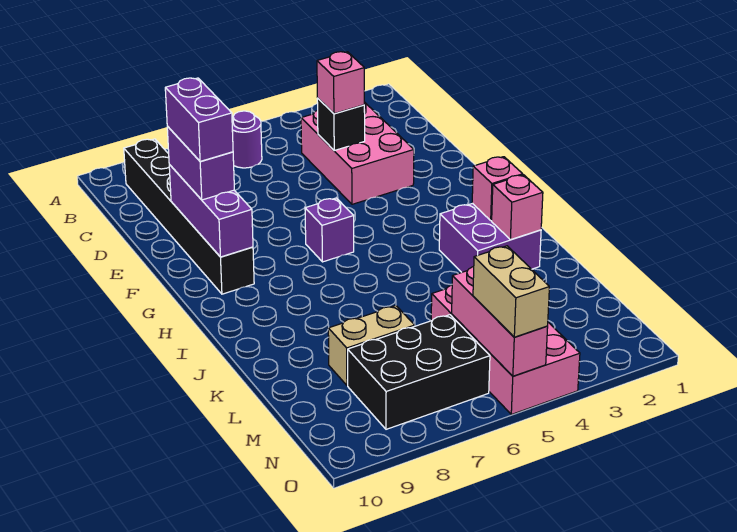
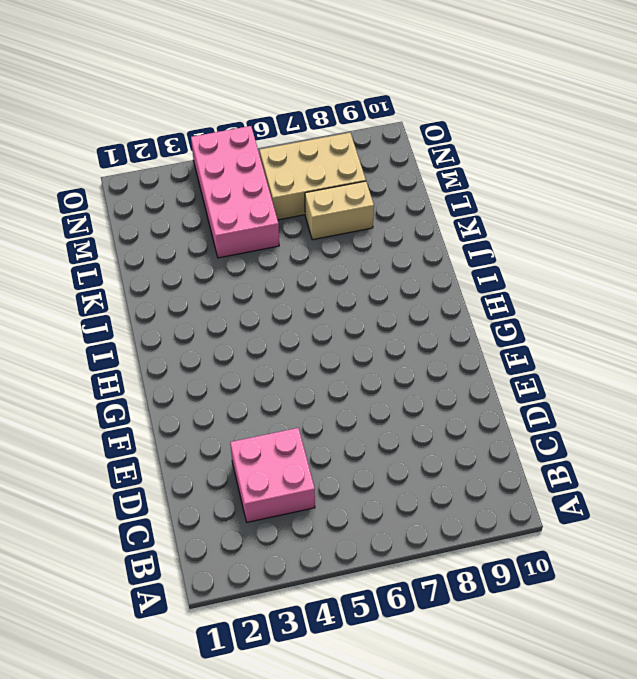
pink 2x2 brick [230,428,315,522] -> pink 2x3 brick [301,102,414,204]
tan 2x3 brick [260,133,366,220] -> black 2x3 brick [348,315,490,429]
none -> purple 1x1 round brick [232,111,262,168]
none -> black 1x6 brick [124,139,254,294]
none -> purple 1x1 brick [305,198,354,262]

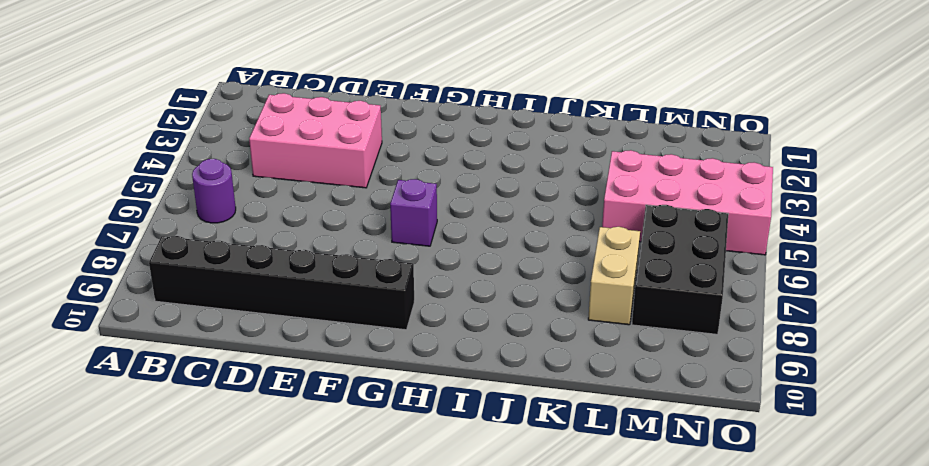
none -> purple 2x2 brick [439,203,541,272]
none -> black 1x1 brick [317,98,365,150]
none -> purple 1x3 brick [169,165,253,257]

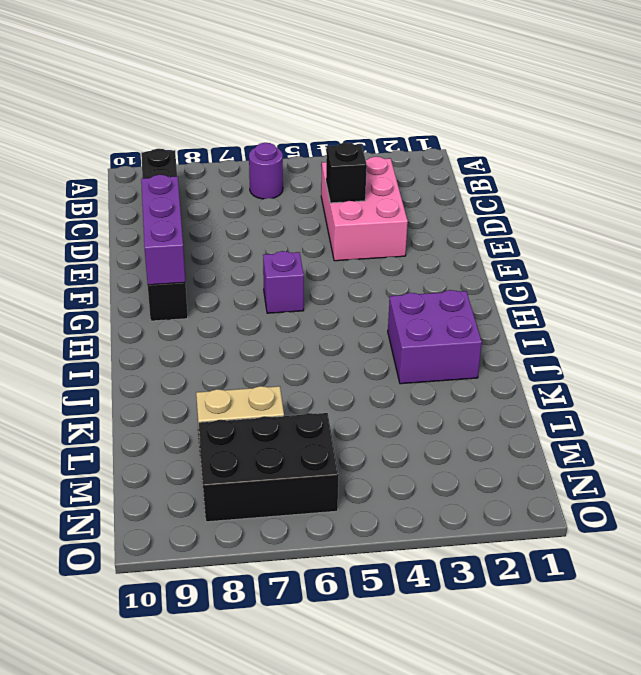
none -> pink 2x4 brick [431,285,580,414]
none -> pink 1x1 brick [472,157,523,221]
none -> pink 1x1 brick [492,175,543,240]

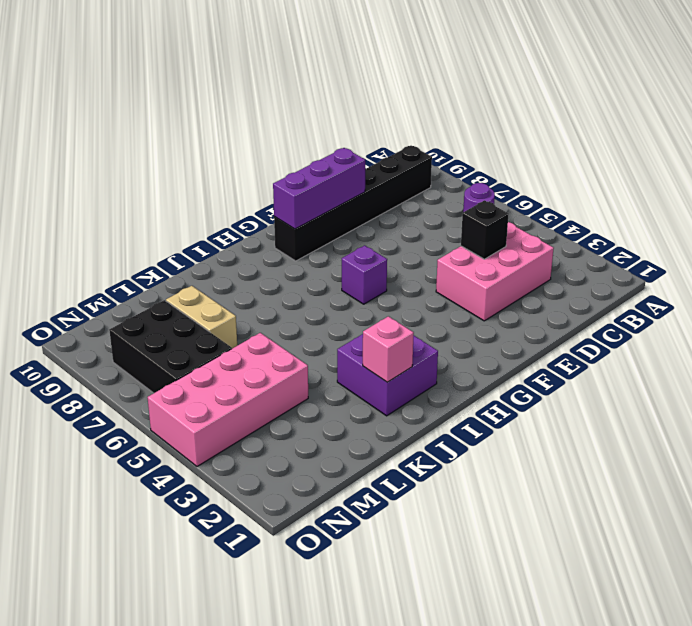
none -> pink 1x1 brick [472,157,523,221]
none -> pink 1x3 brick [452,267,548,376]
none -> pink 1x1 brick [317,52,364,114]

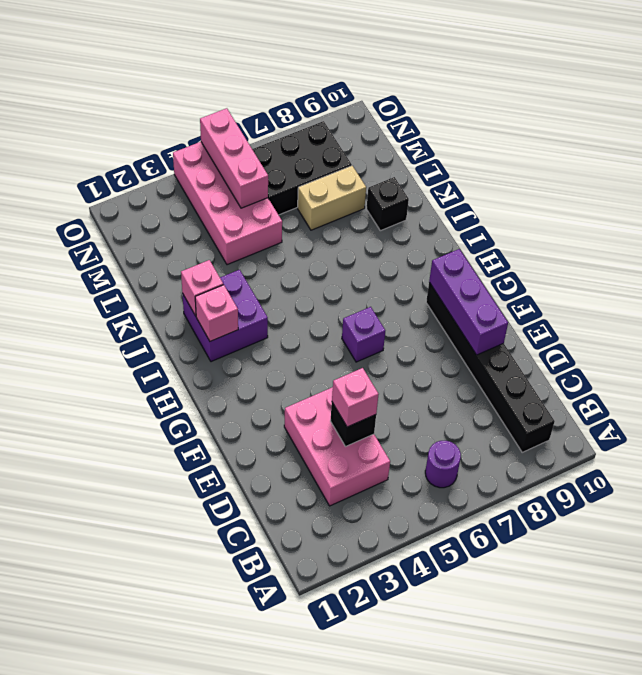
black 1x1 brick [367,177,409,231] -> none
none -> purple 1x2 brick [167,126,234,200]
none -> tan 1x2 brick [473,246,549,337]
none -> purple 1x2 brick [165,78,233,161]

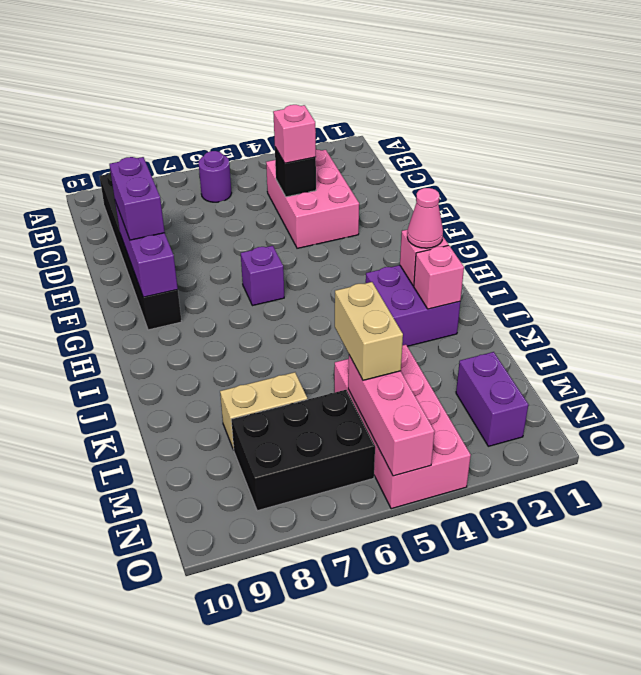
pink 1x1 cone [407,188,443,248] -> none
tan 1x2 brick [335,282,403,380] -> tan 1x2 brick moved to [473,246,549,337]
purple 1x2 brick [456,352,528,446] -> purple 1x2 brick moved to [165,78,233,161]

